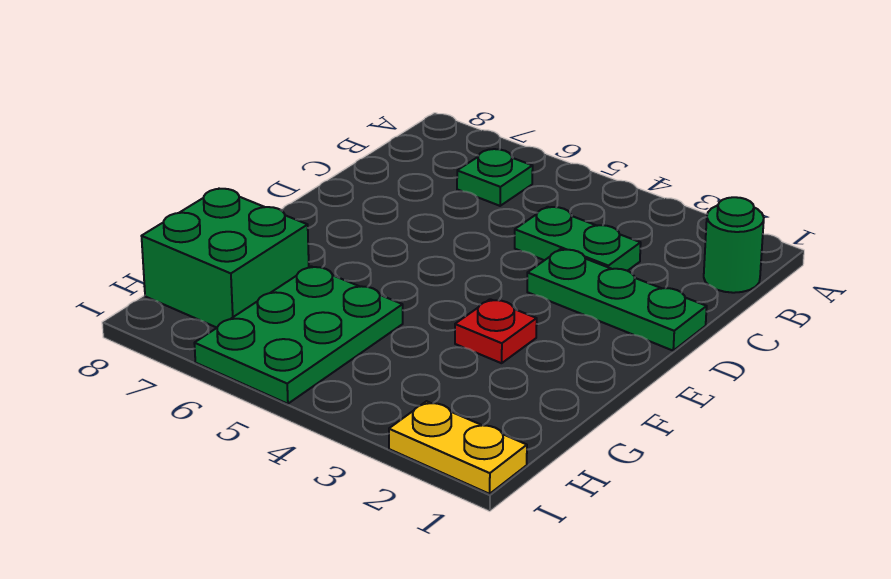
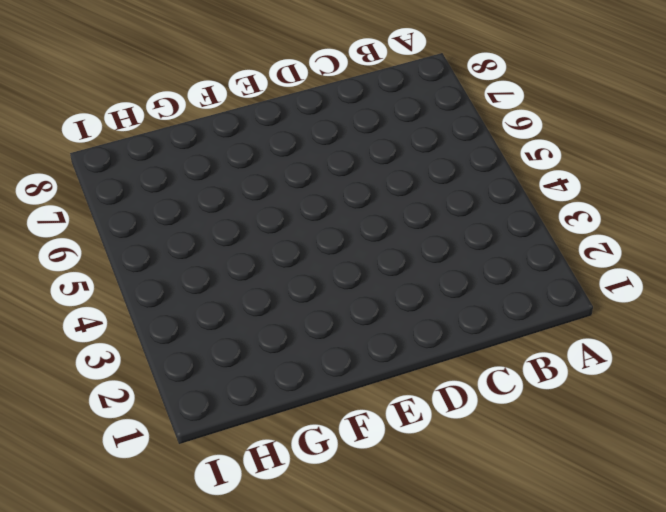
none -> green 1x1 round brick [704,197,764,293]
none -> green 1x1 plate [457,149,533,206]

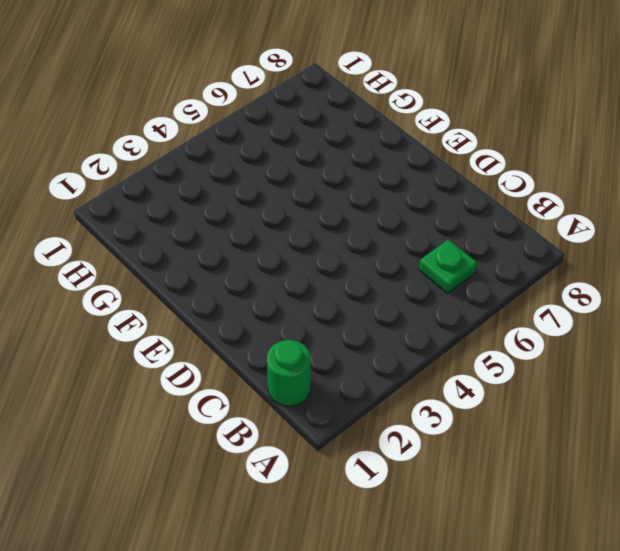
none -> green 1x2 plate [515,207,641,271]
none -> green 1x3 plate [527,249,707,351]

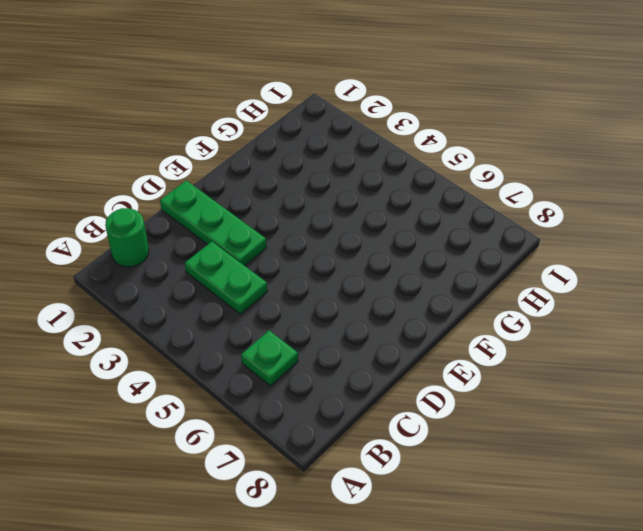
none -> red 1x1 plate [455,299,537,363]
none -> green 2x3 plate [194,266,403,404]

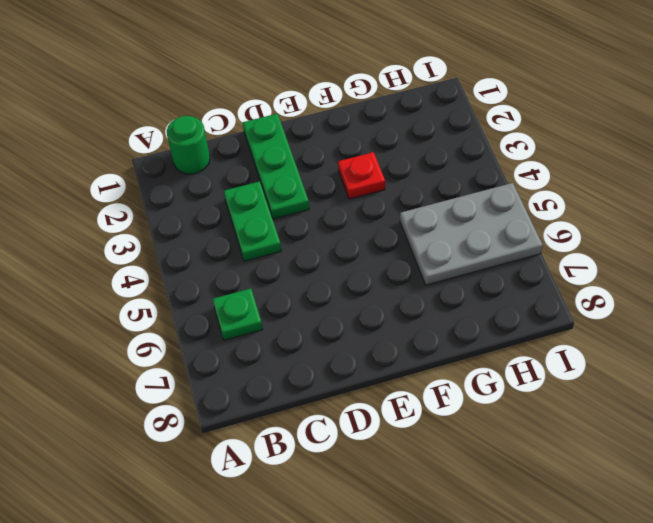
grey 2x3 plate [400,183,543,285] -> green 2x3 plate [194,266,403,404]
none -> green 2x2 brick [142,189,309,328]
none -> yellow 1x2 plate [389,401,527,494]

